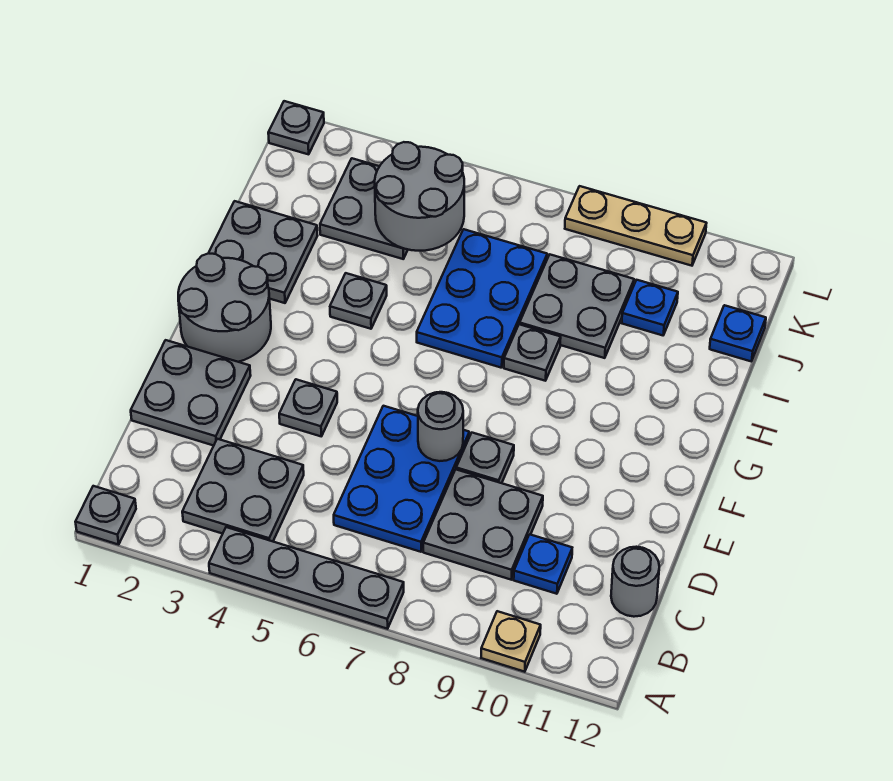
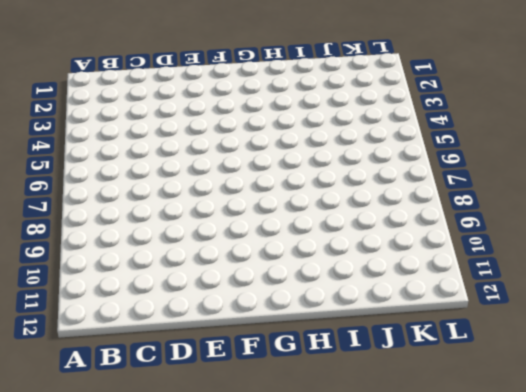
none -> grey 1x1 plate [76,486,136,545]
none -> grey 1x4 plate [209,527,404,629]
none -> tan 1x1 plate [481,611,541,672]

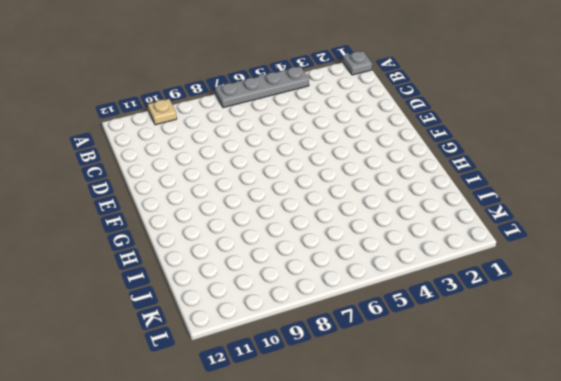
none -> grey 2x2 plate [182,439,304,541]
none -> blue 2x3 plate [334,406,469,552]
none -> grey 2x2 plate [423,470,543,580]

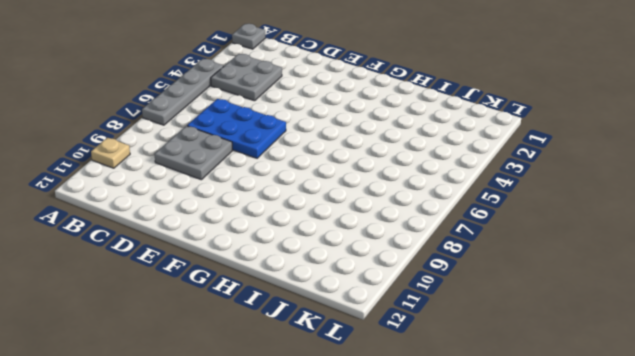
none -> blue 1x1 plate [514,534,572,594]
none -> grey 1x1 round brick [611,547,659,617]
none -> grey 2x2 plate [131,340,251,446]

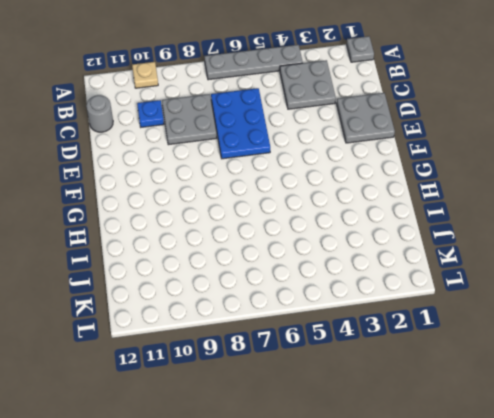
none -> grey 1x1 plate [279,379,337,436]
none -> grey 1x1 plate [456,433,514,483]
none -> grey 2x2 round brick [178,253,271,362]

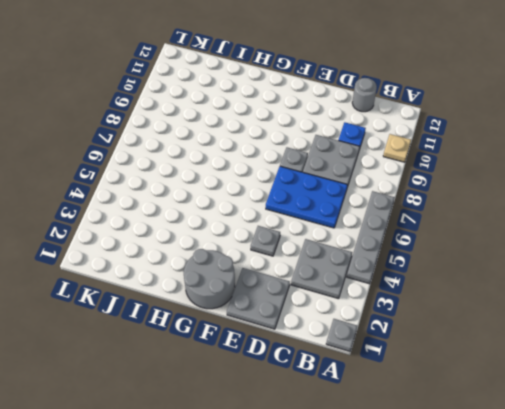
none -> grey 2x2 plate [209,201,318,303]
none -> grey 1x1 plate [330,273,387,329]
none -> blue 2x3 plate [417,229,547,368]

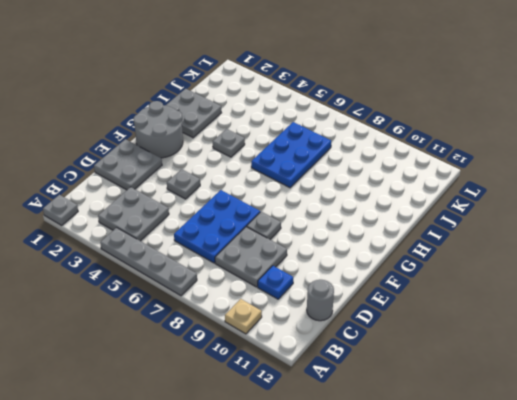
none -> grey 1x1 plate [504,324,561,381]
none -> grey 2x2 plate [520,255,634,358]
none -> grey 2x2 plate [320,158,408,259]

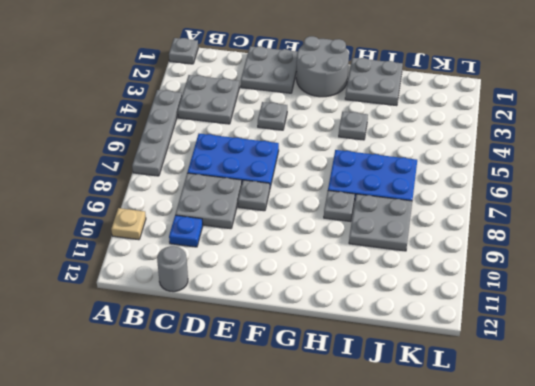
none -> grey 2x2 plate [320,158,408,259]
none -> blue 1x1 plate [622,280,678,335]
none -> blue 1x1 plate [710,305,766,361]

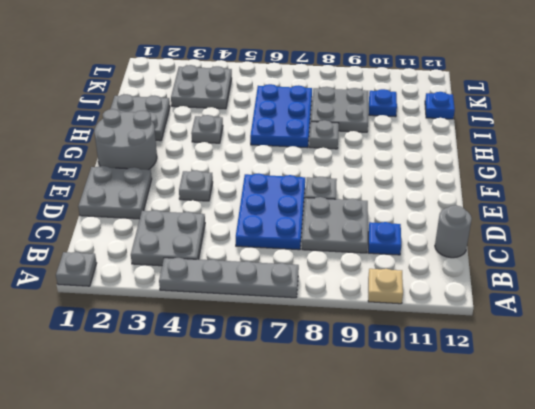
none -> grey 1x1 plate [268,101,324,154]
none -> tan 1x3 plate [565,186,706,266]
none -> grey 1x1 round brick [418,392,463,461]

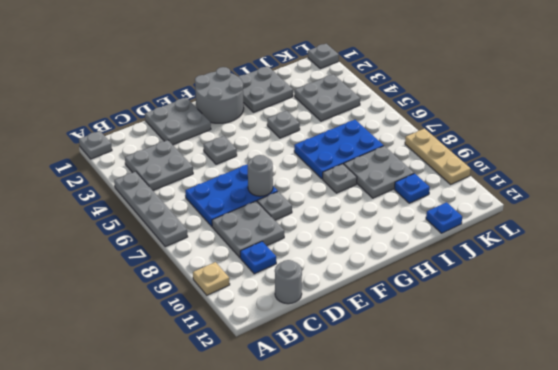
none -> grey 2x2 round brick [375,142,464,251]

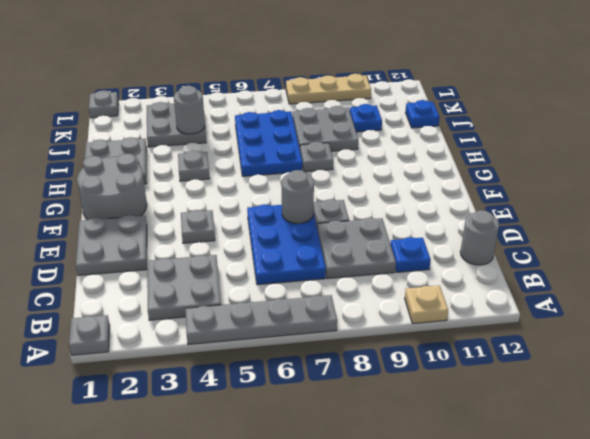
grey 1x1 round brick [174,86,205,134] -> grey 2x2 round brick [375,142,464,251]

